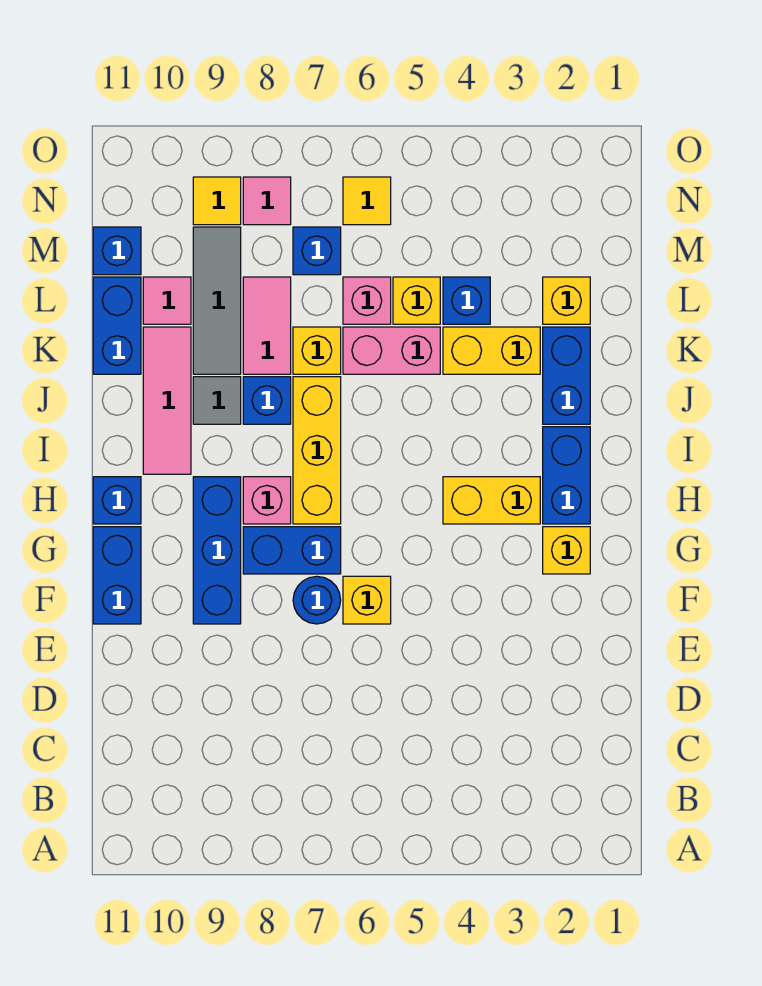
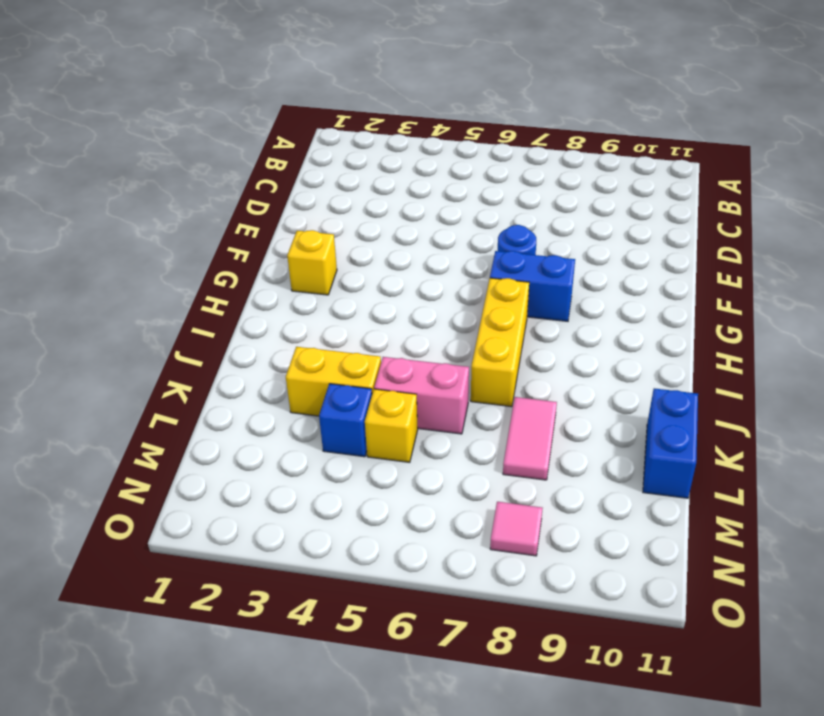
none -> yellow 1x1 brick [343,576,391,624]
none -> blue 1x3 brick [193,477,241,624]
none -> blue 1x2 brick [93,527,141,624]
none -> blue 1x2 brick [543,427,590,524]

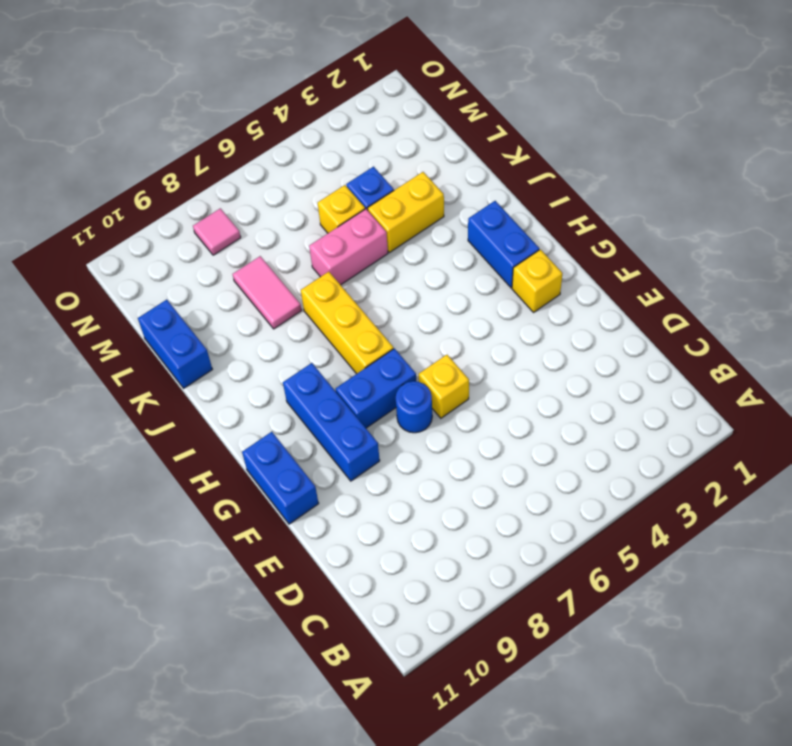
none -> yellow 1x2 brick [443,477,540,524]
none -> pink 1x1 brick [243,477,291,524]
none -> blue 1x1 brick [93,477,141,524]
none -> pink 1x3 tile [143,327,191,474]

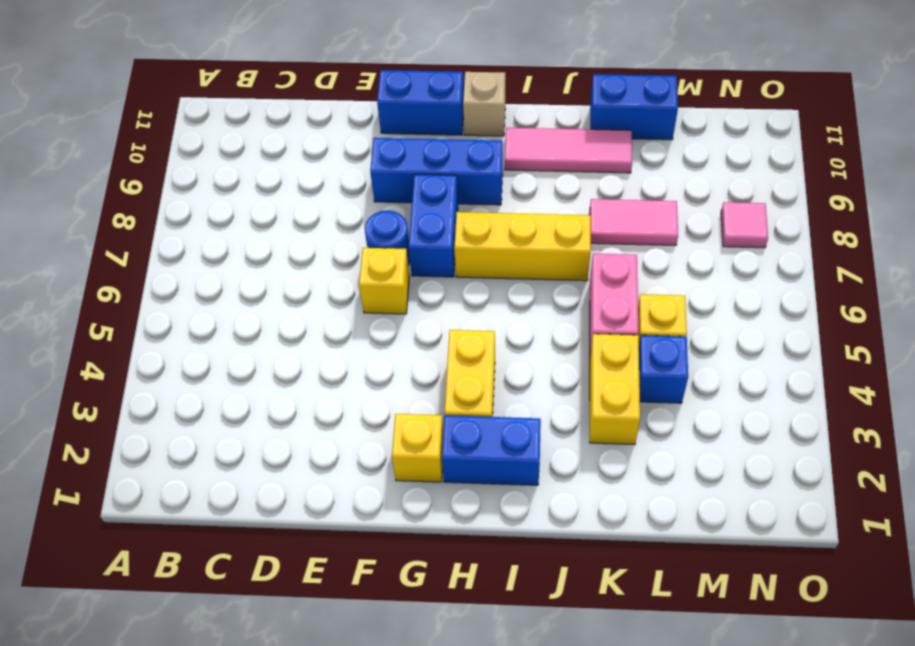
tan 1x1 brick [463,72,505,136] -> blue 1x1 brick [93,477,141,524]
none -> pink 1x1 brick [243,477,291,524]
none -> blue 1x2 brick [543,327,590,424]
none -> blue 1x1 brick [243,377,291,424]
none -> grey 1x1 tile [193,377,241,424]

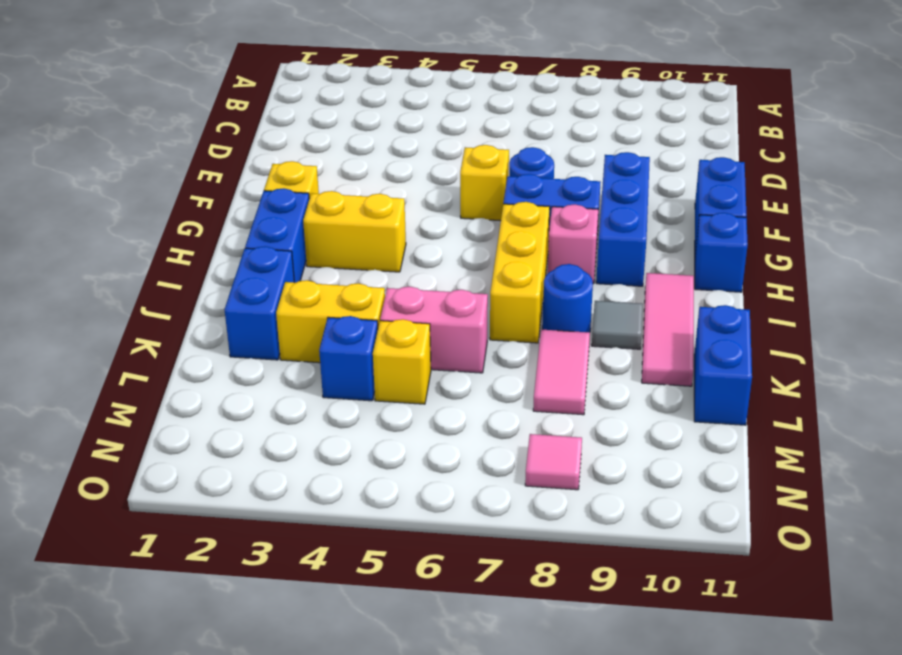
blue 1x1 round brick [542,264,593,332] -> blue 1x1 brick [243,377,291,424]
none -> yellow 1x1 brick [293,327,341,374]
none -> grey 1x3 tile [193,227,241,374]
none -> yellow 1x1 brick [543,277,590,324]
none -> pink 1x1 brick [343,277,391,324]

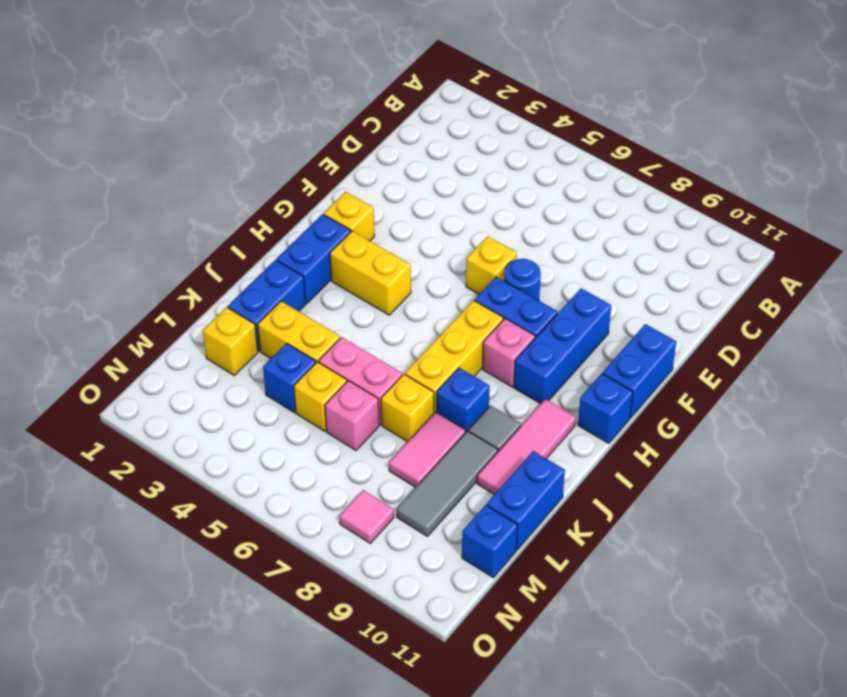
none -> pink 1x1 tile [143,277,191,324]
none -> blue 1x1 brick [293,227,341,275]
none -> yellow 1x1 tile [343,177,391,225]
none -> yellow 1x1 tile [193,177,241,225]

